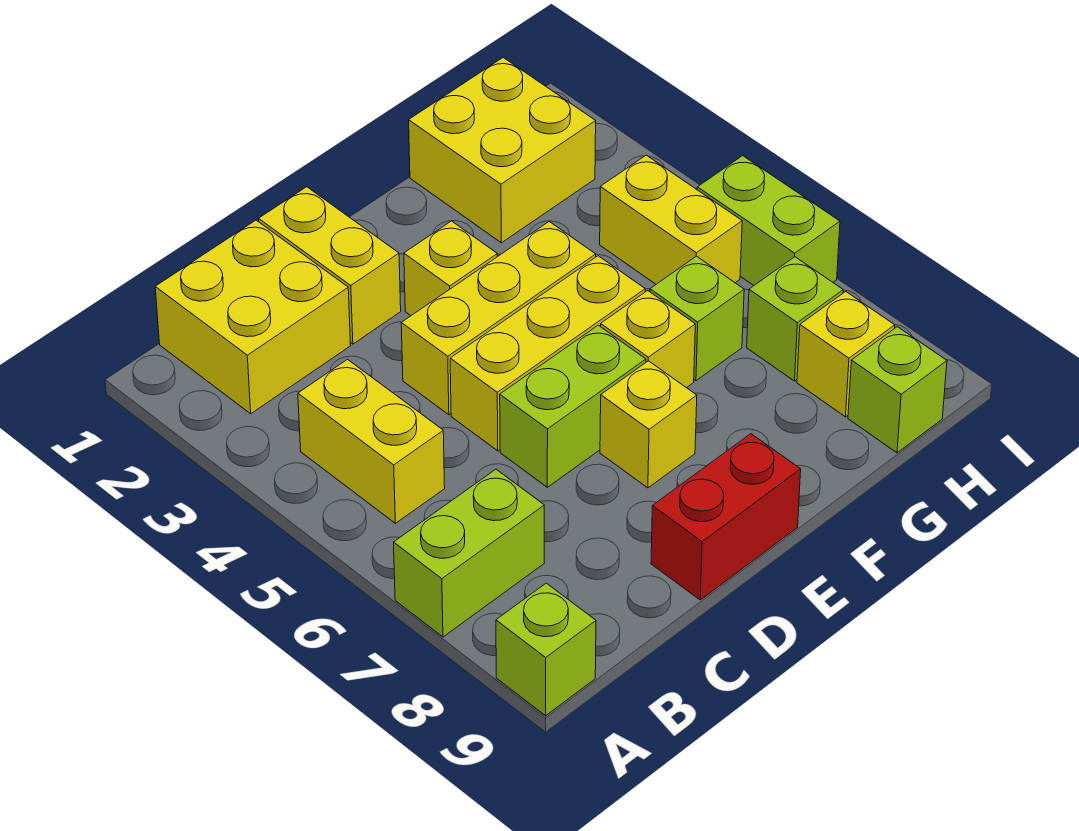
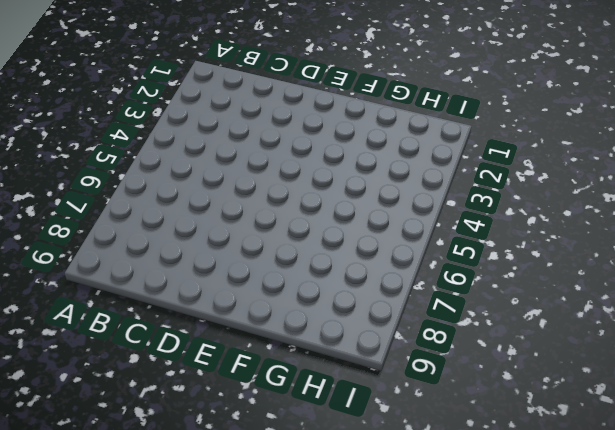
none -> lime 1x2 brick [394,469,544,637]
none -> lime 1x1 brick [496,583,596,716]
none -> yellow 2x2 brick [155,220,351,414]

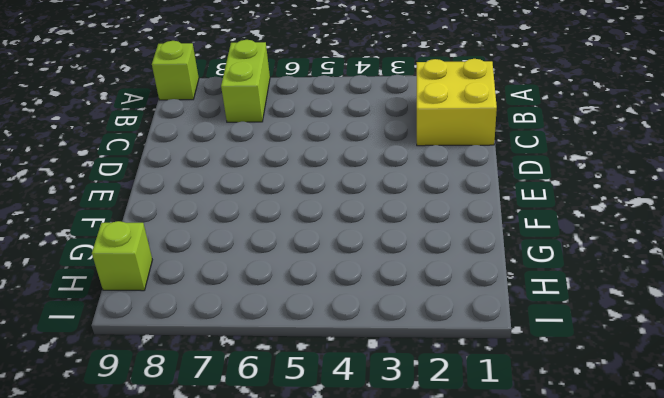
none -> yellow 1x2 brick [298,359,445,523]
none -> yellow 1x2 brick [259,187,401,344]
none -> yellow 1x3 brick [401,222,596,415]

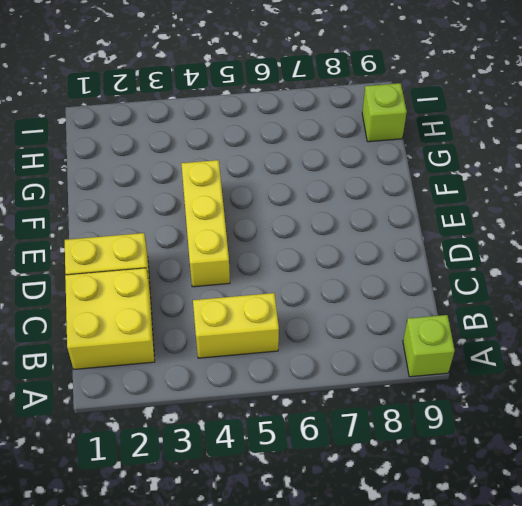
none -> lime 1x2 brick [394,469,544,637]
none -> yellow 1x3 brick [450,256,645,451]
none -> lime 1x2 brick [500,325,646,487]

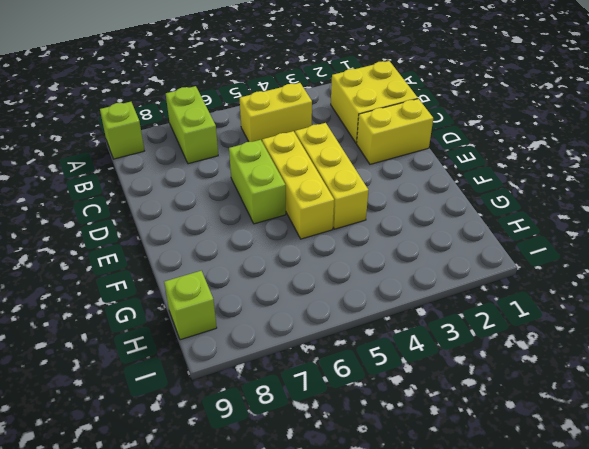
none -> red 1x2 brick [651,434,801,600]
none -> yellow 1x1 brick [404,221,497,316]
none -> yellow 1x1 brick [600,361,697,488]

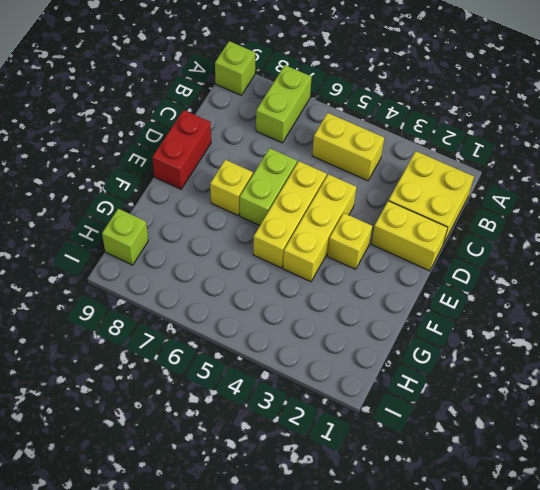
none -> yellow 1x1 brick [601,291,695,388]
none -> yellow 2x2 brick [409,58,596,243]
none -> lime 1x1 brick [650,256,744,381]

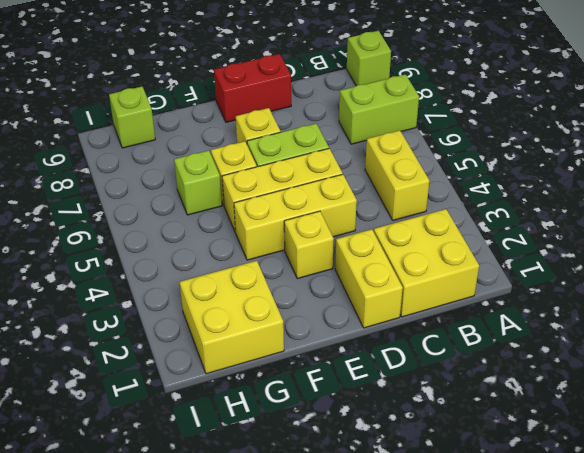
none -> yellow 1x2 brick [600,155,742,284]
none -> lime 1x1 brick [747,257,843,381]
none -> yellow 1x1 brick [797,292,895,417]

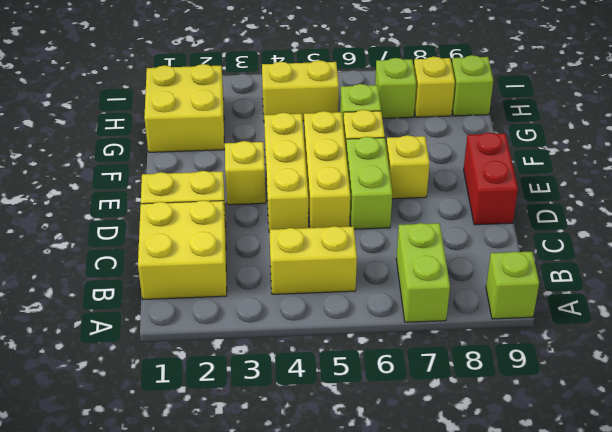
none -> lime 1x2 brick [697,156,840,285]

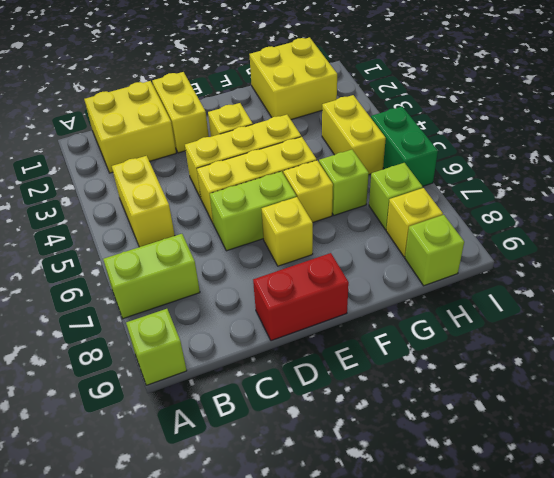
green 1x2 brick [371,107,438,186] -> lime 1x2 brick [697,156,840,285]

